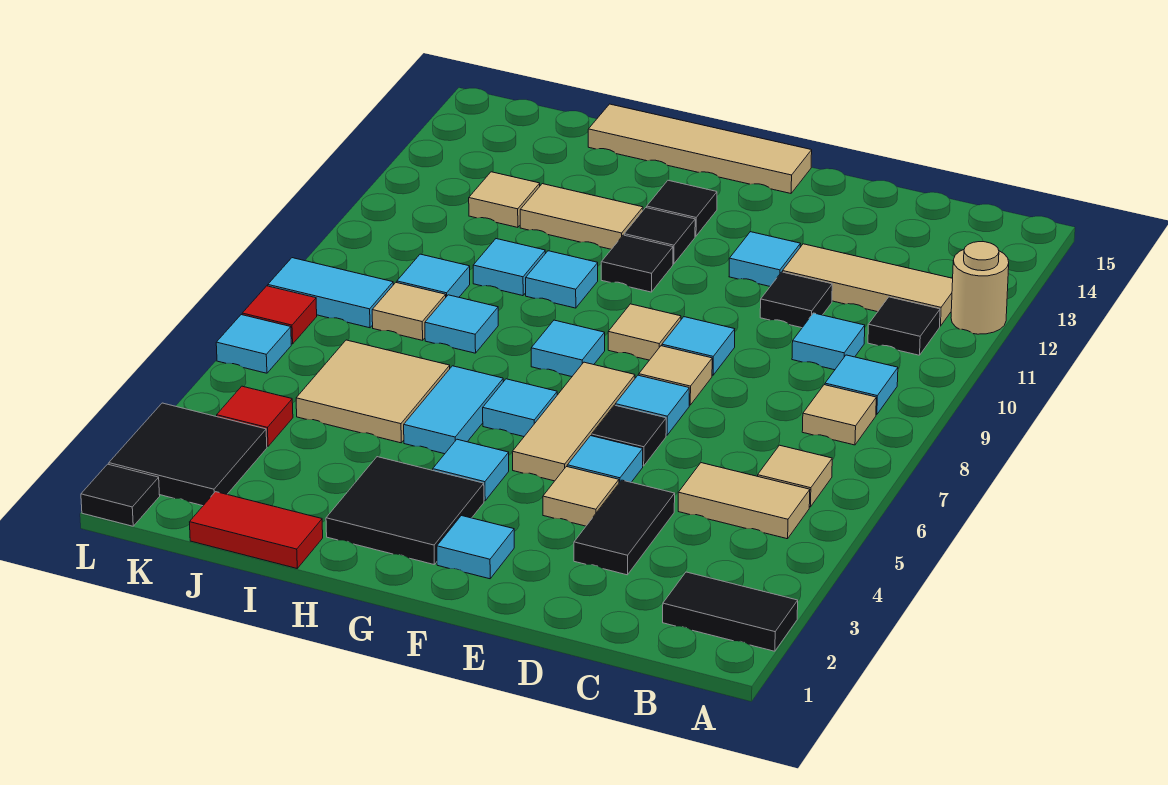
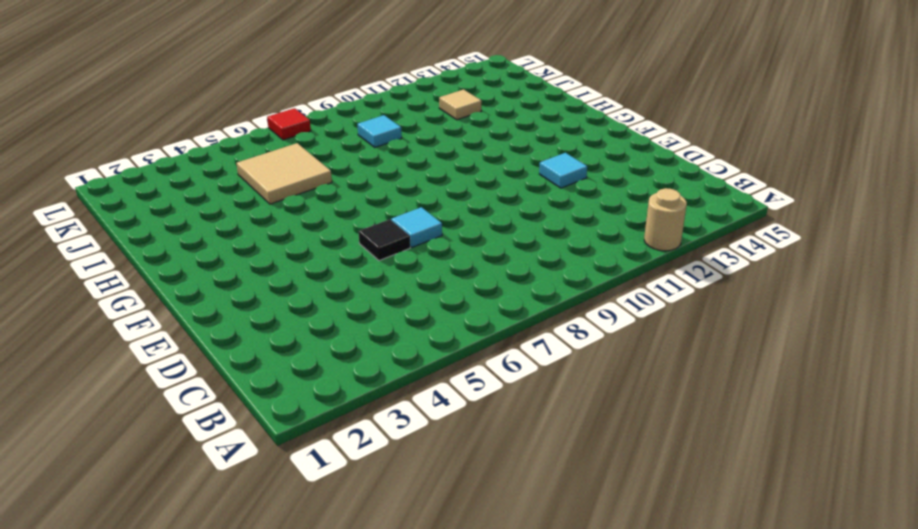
none -> black 1x2 tile [663,572,798,651]
none -> tan 1x2 tile [678,463,810,539]
none -> tan 1x1 tile [758,445,832,507]
none -> tan 1x1 tile [802,385,876,445]

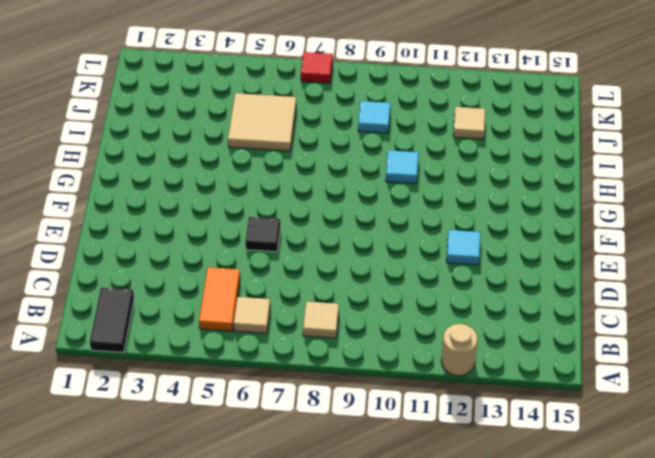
orange 1x2 tile [199,267,240,331] -> tan 1x2 tile [678,463,810,539]
none -> cyan 1x1 tile [825,355,898,415]
none -> black 1x1 tile [868,297,940,355]
none -> tan 1x3 tile [783,244,953,326]
none -> cyan 1x1 tile [792,313,865,370]

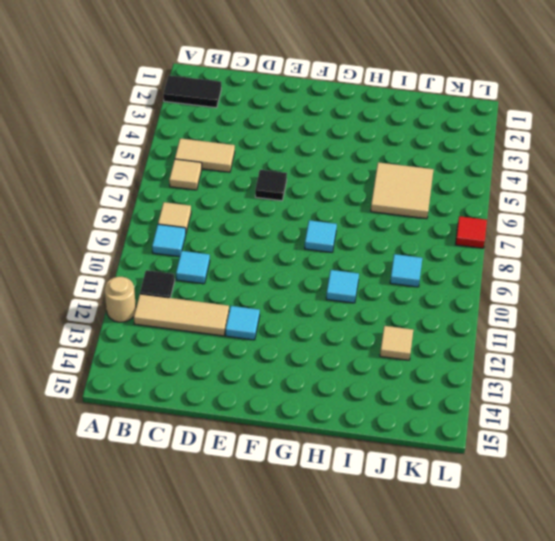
none -> black 1x2 tile [574,480,675,575]
none -> black 1x1 tile [760,272,832,328]
none -> tan 1x1 tile [543,467,619,526]
none -> cyan 1x1 tile [567,436,643,483]

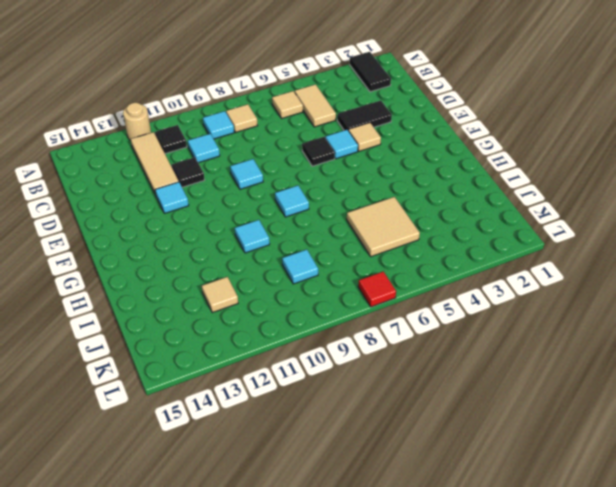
none -> cyan 1x1 tile [615,375,689,435]
none -> tan 1x1 tile [639,346,712,405]
none -> cyan 1x1 tile [437,516,514,579]
none -> tan 1x3 tile [512,362,635,481]

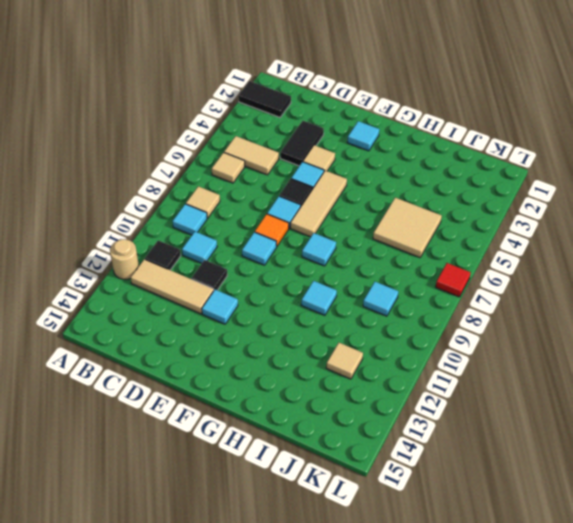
orange 1x1 tile [255,214,289,246] -> tan 1x1 tile [639,346,712,405]
none -> tan 1x1 tile [608,304,681,360]
none -> tan 1x4 tile [588,104,812,193]
none -> black 2x2 tile [326,457,484,564]
none -> cyan 1x1 tile [433,439,509,501]

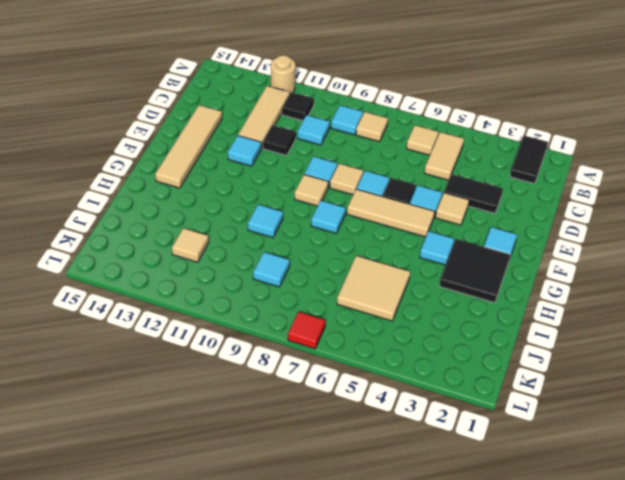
tan 1x4 tile [155,105,222,188] -> tan 1x4 tile moved to [588,104,812,193]
none -> cyan 1x1 tile [483,379,557,437]
none -> black 1x1 tile [601,235,673,292]
none -> black 1x1 tile [624,207,695,264]
none -> black 1x1 tile [647,180,717,236]

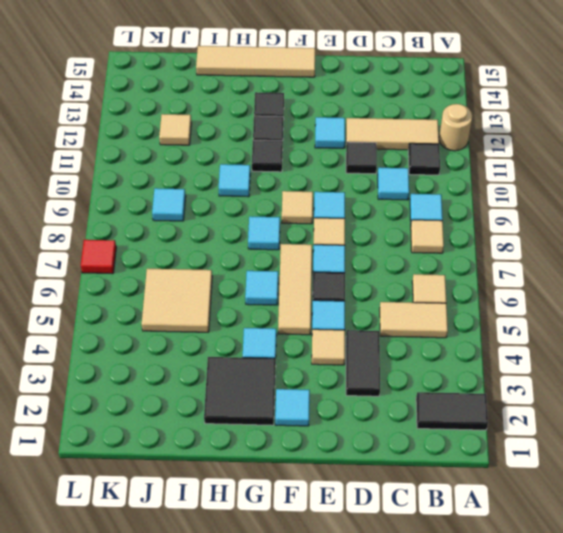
none -> cyan 1x2 tile [404,366,503,454]
none -> tan 1x2 tile [520,184,643,249]
none -> red 1x2 tile [190,492,323,568]
none -> cyan 1x1 tile [425,295,498,353]

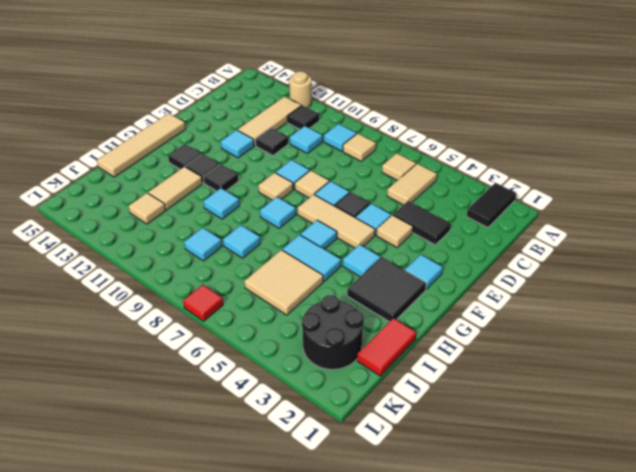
black 2x2 round brick [301,295,364,370] -> black 2x2 tile [109,403,267,506]
none -> cyan 1x1 tile [473,239,545,296]
none -> tan 1x1 tile [372,283,446,340]
none -> red 1x1 tile [217,386,293,447]
none -> cyan 1x2 tile [268,258,393,328]

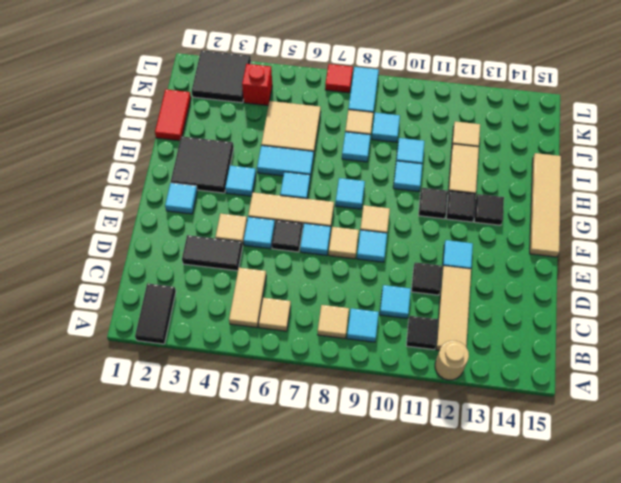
red 1x1 brick [242,64,272,105] -> red 1x1 tile [217,386,293,447]
none -> black 1x1 tile [81,464,160,526]
none -> cyan 1x1 tile [216,315,291,373]

